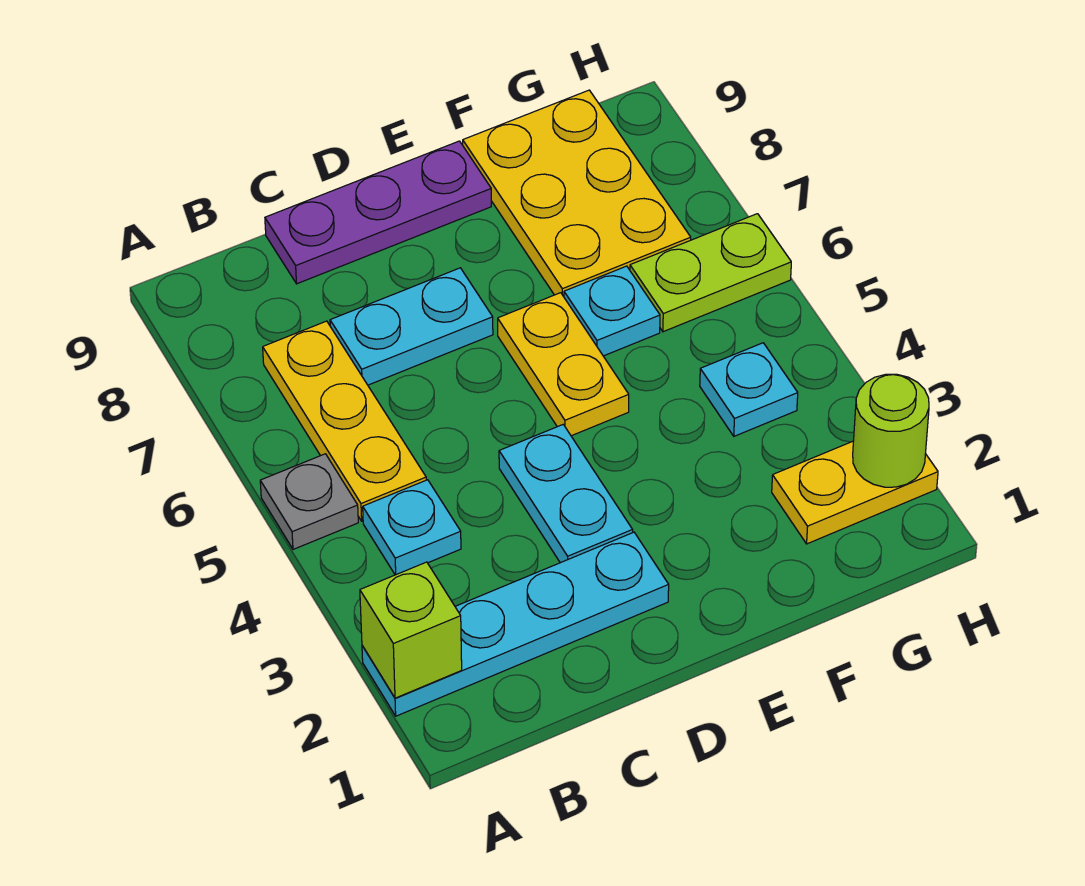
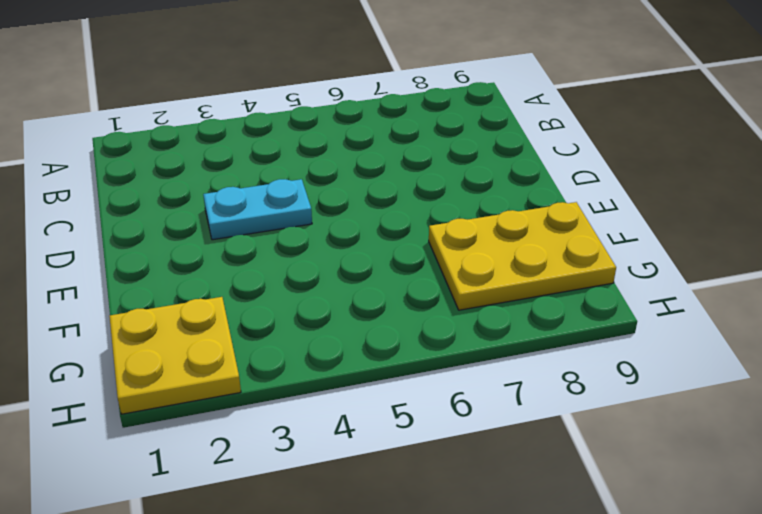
yellow 2x2 plate [109,297,241,414] -> yellow 1x2 plate [772,441,938,544]
none -> cyan 1x4 plate [362,532,669,716]
none -> grey 1x1 plate [260,454,358,549]
none -> cyan 1x1 plate [363,480,461,575]

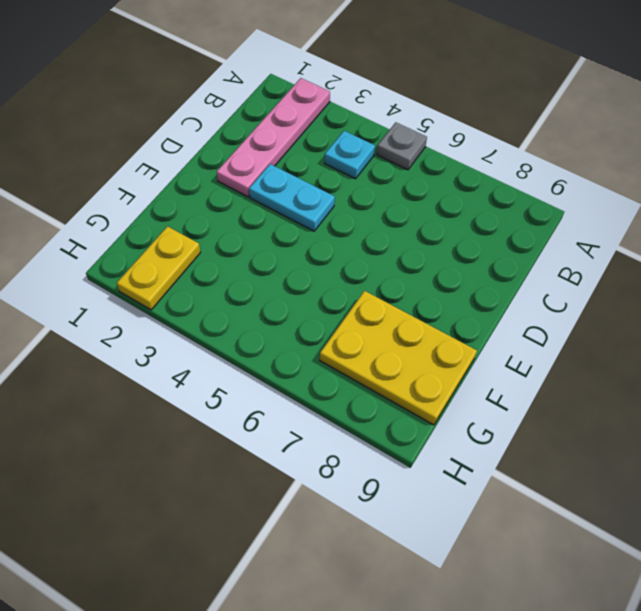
pink 1x4 plate [217,78,330,197] -> cyan 1x4 plate [362,532,669,716]
none -> yellow 1x3 plate [263,321,426,521]
none -> cyan 1x2 plate [330,268,493,385]
none -> purple 1x3 plate [265,141,491,284]

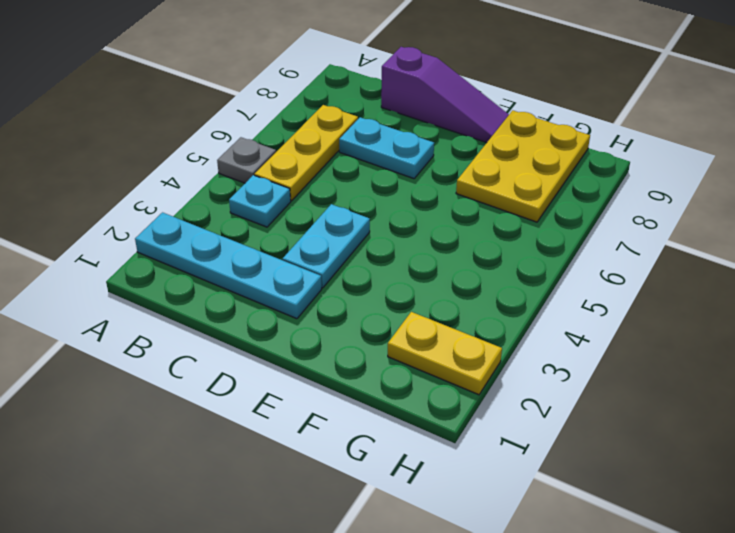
purple 1x3 slope [381,47,509,143] -> purple 1x3 plate [265,141,491,284]
none -> yellow 1x2 plate [498,293,629,436]
none -> cyan 1x1 plate [564,266,660,356]
none -> cyan 1x1 plate [700,343,798,436]

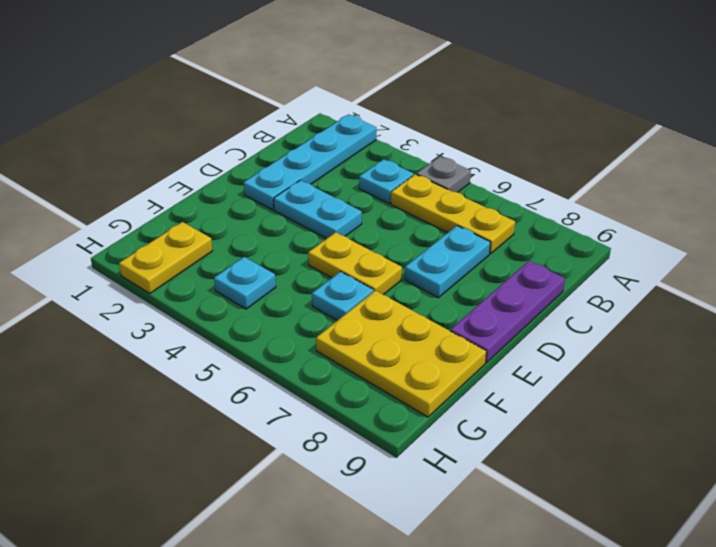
none -> lime 1x2 plate [630,214,791,332]
none -> lime 1x1 brick [360,562,462,698]
none -> lime 1x1 round brick [853,374,929,487]

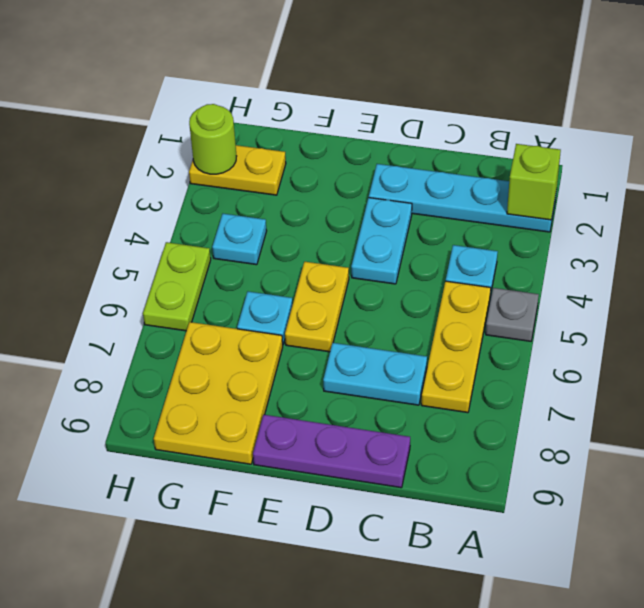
lime 1x2 plate [143,242,211,331] -> lime 1x2 plate turned to [630,214,791,332]

